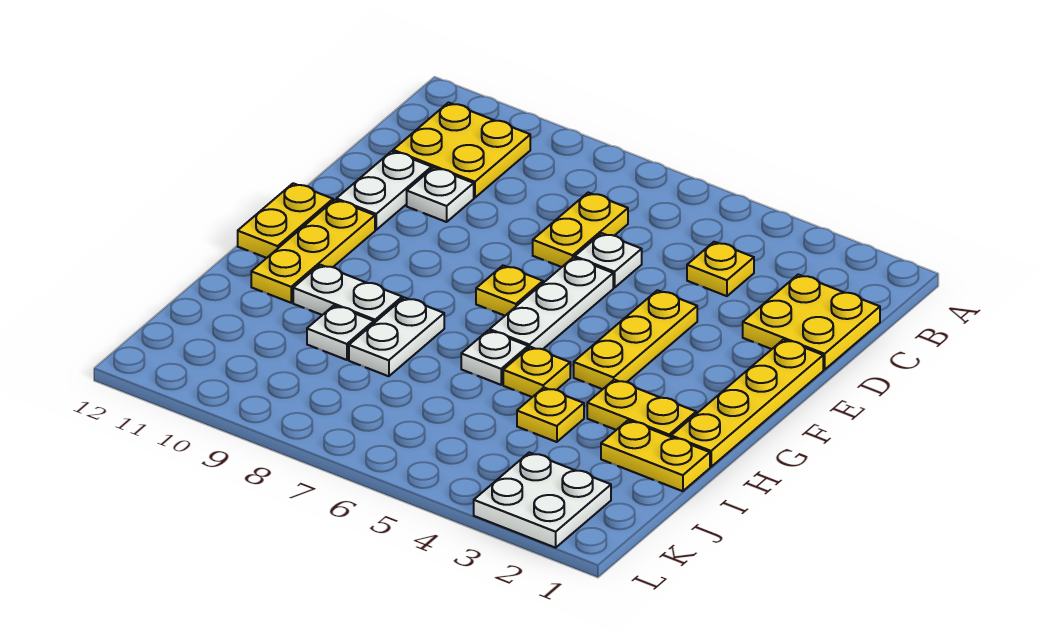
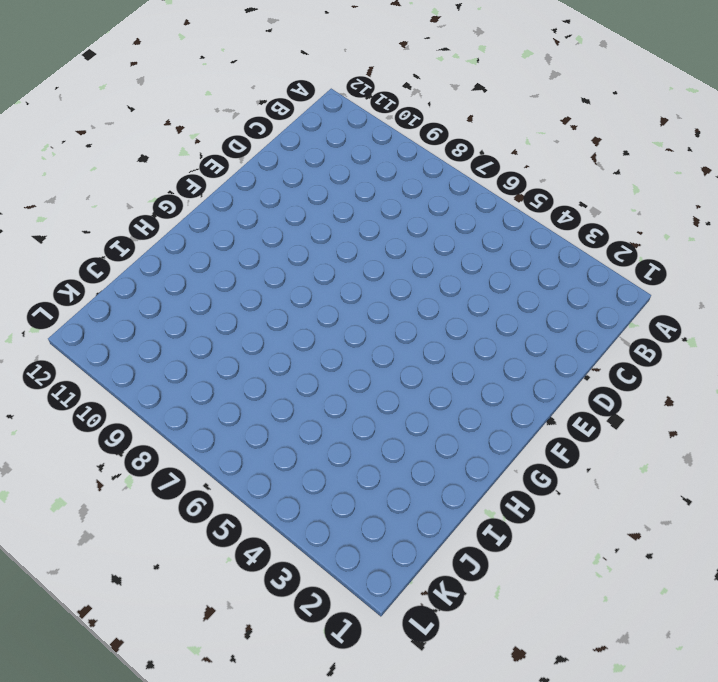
none -> yellow 2x2 plate [393,103,530,198]
none -> yellow 2x2 plate [743,275,880,370]
none -> yellow 1x1 plate [687,242,754,296]

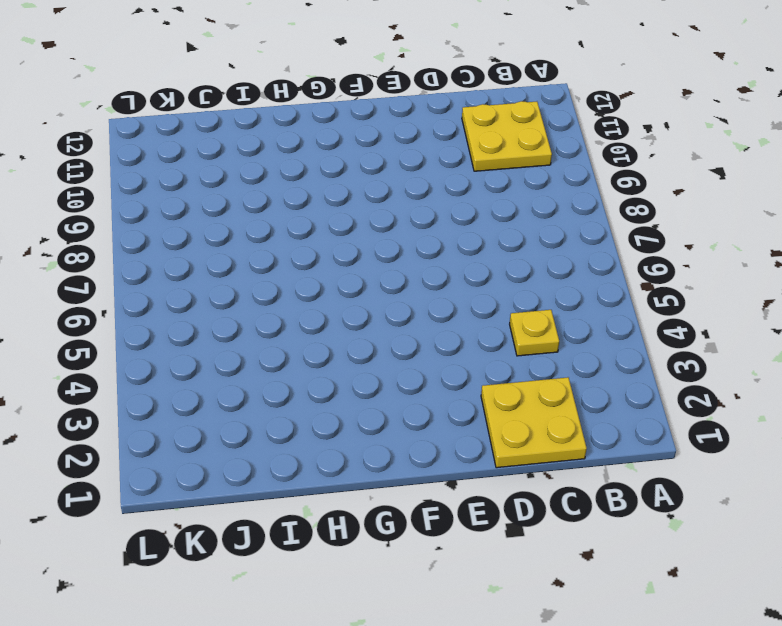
none -> yellow 1x2 plate [533,192,628,267]
none -> white 1x1 plate [575,233,642,288]
none -> white 1x1 plate [407,168,474,222]

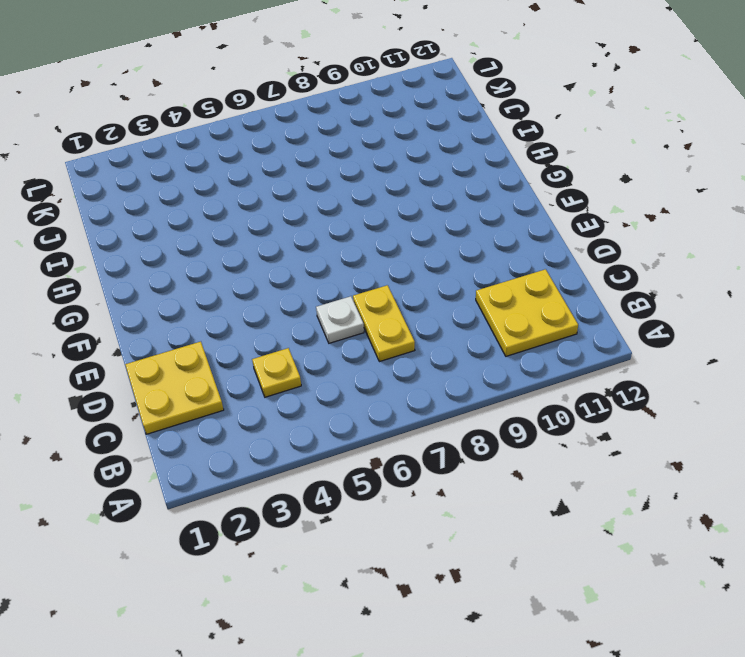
none -> white 1x1 plate [407,168,474,222]
none -> white 1x2 plate [336,151,432,230]
none -> yellow 1x4 plate [671,340,823,467]

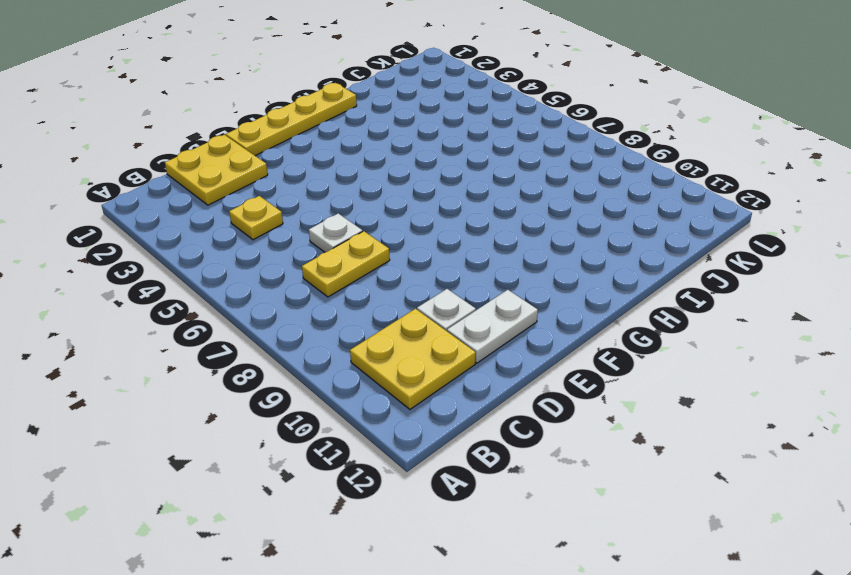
none -> yellow 1x3 plate [574,290,697,389]
none -> white 1x3 plate [490,258,613,349]
none -> yellow 1x1 plate [476,265,543,316]

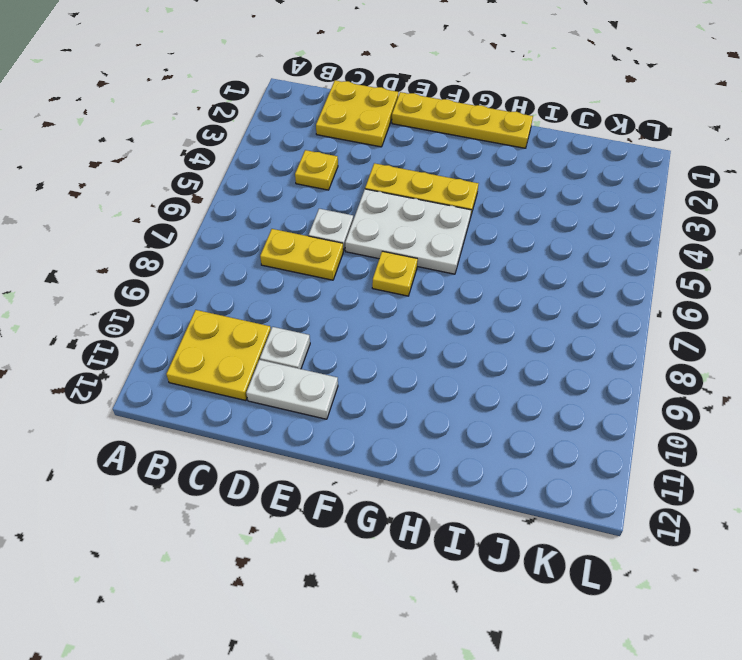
white 2x3 plate [345,189,471,274] -> white 1x3 plate [490,258,613,349]
none -> yellow 1x3 plate [251,200,375,303]
none -> yellow 1x2 plate [238,183,333,258]
none -> yellow 1x2 plate [587,380,696,437]

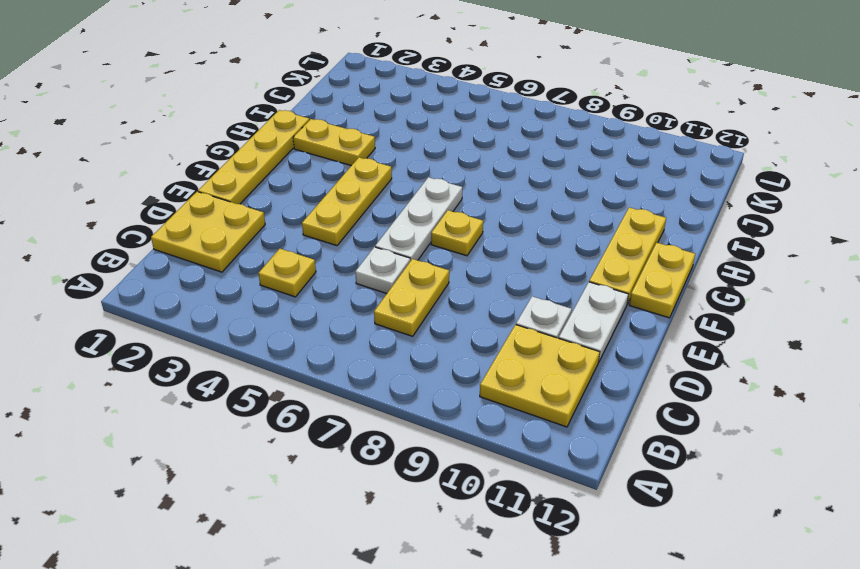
none -> yellow 1x1 plate [503,347,570,397]
none -> white 1x1 plate [461,330,528,385]
none -> white 1x2 plate [349,298,444,376]

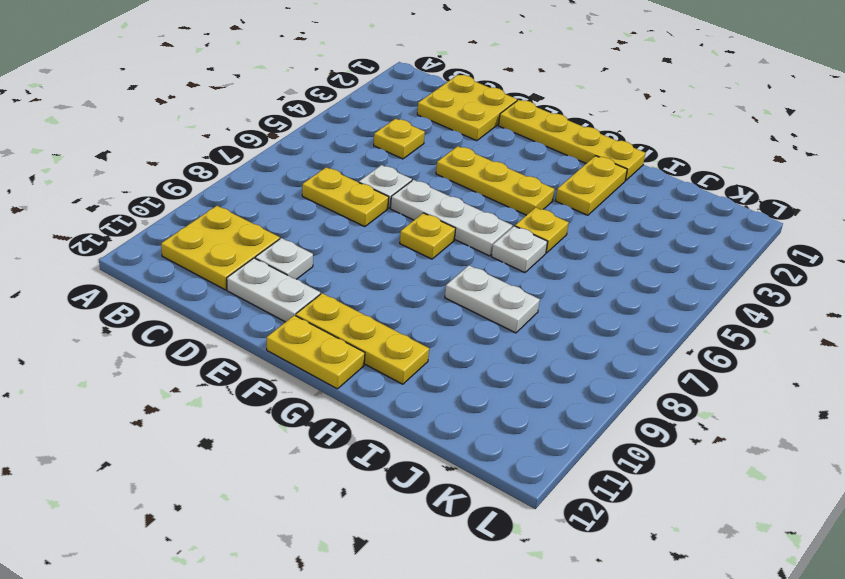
none -> white 1x2 plate [293,265,402,323]
none -> yellow 1x2 plate [601,420,710,491]
none -> yellow 1x1 plate [517,388,584,442]

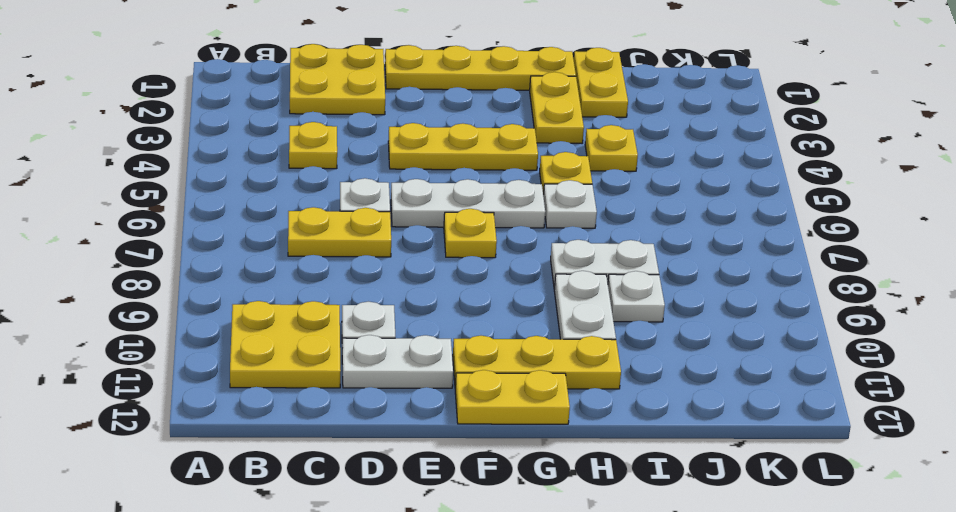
none -> white 2x2 plate [474,453,611,548]

